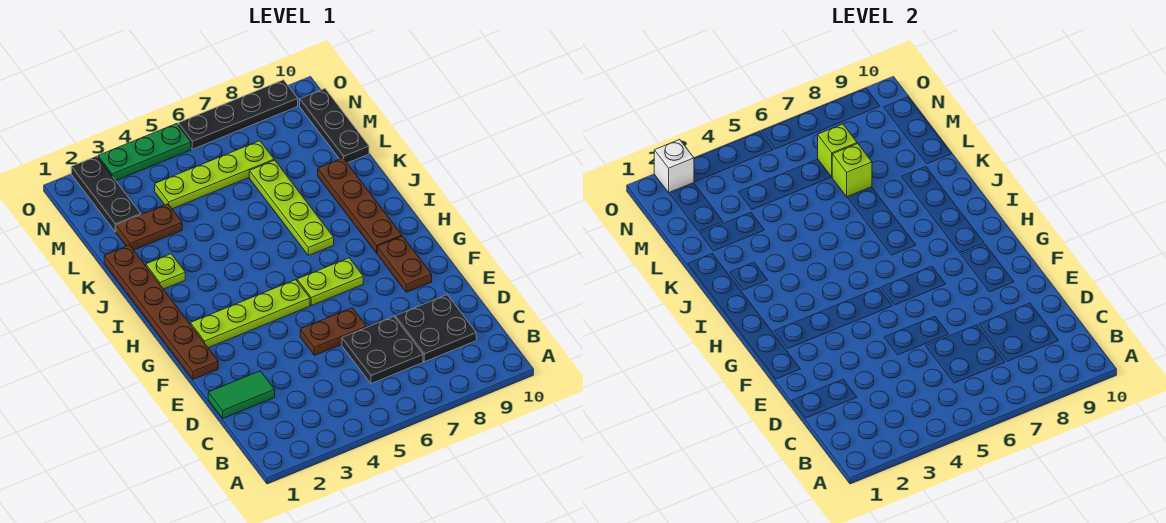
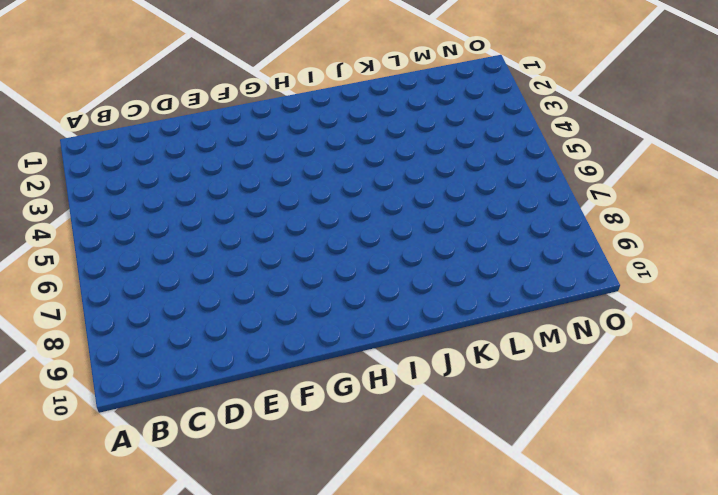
none -> black 2x2 plate [342,316,423,384]
none -> black 2x2 plate [395,295,476,362]
none -> green 1x2 tile [208,371,275,418]

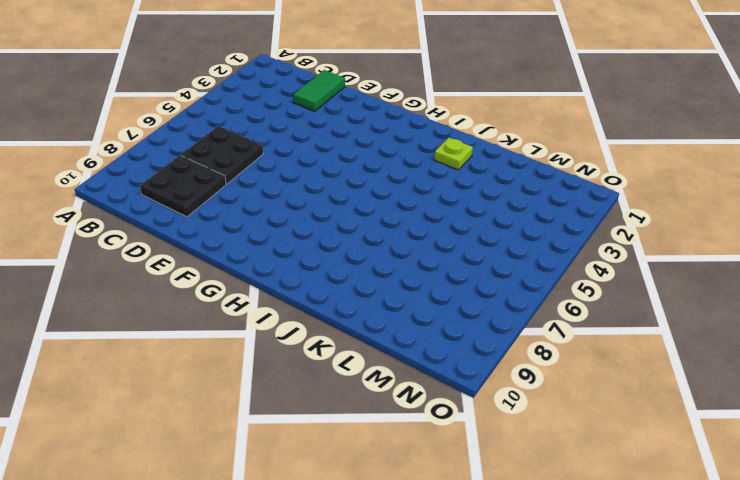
none -> brown 1x2 plate [300,308,367,355]
none -> brown 1x6 plate [104,245,218,379]
none -> brown 1x2 plate [377,236,432,292]

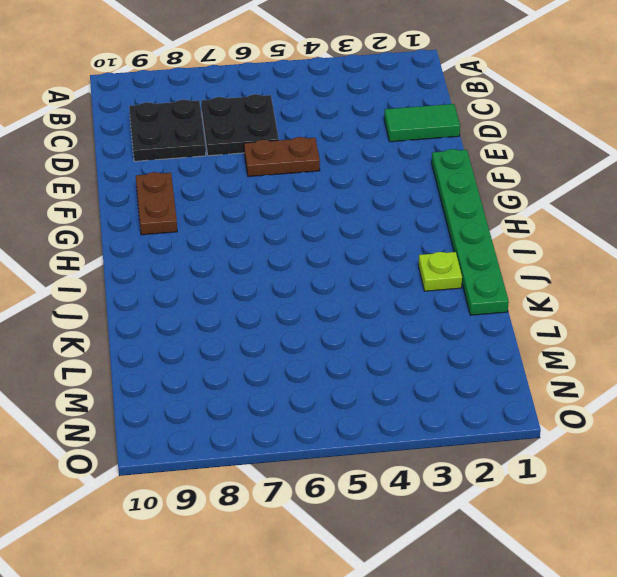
green 1x6 plate [432,149,509,315] -> brown 1x6 plate [104,245,218,379]
none -> lime 1x4 plate [190,280,310,348]
none -> lime 1x2 plate [297,258,363,305]
none -> brown 1x4 plate [318,158,402,253]

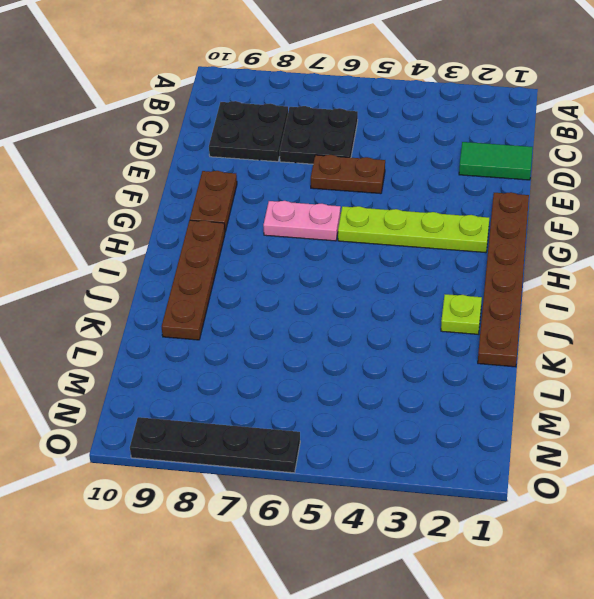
pink 1x2 plate [263,201,341,241] -> lime 1x2 plate [297,258,363,305]
none -> lime 1x4 plate [249,160,334,255]
none -> brown 1x2 plate [116,204,182,250]
none -> black 1x3 plate [300,89,369,163]

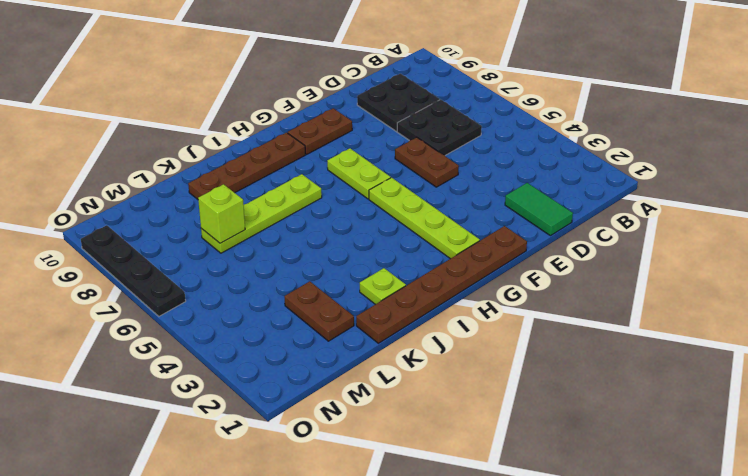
none -> black 1x3 plate [300,89,369,163]
none -> black 1x3 plate [71,156,141,232]
none -> lime 1x4 plate [155,141,274,209]

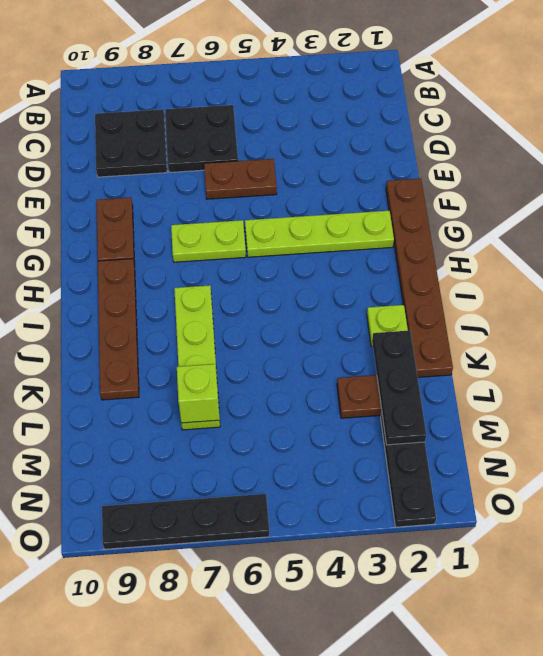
black 1x3 plate [372,330,426,445] -> black 1x3 plate moved to [300,89,369,163]
none -> green 1x2 tile [208,371,275,418]
none -> lime 1x4 plate [155,141,274,209]
none -> green 1x3 plate [98,123,191,180]

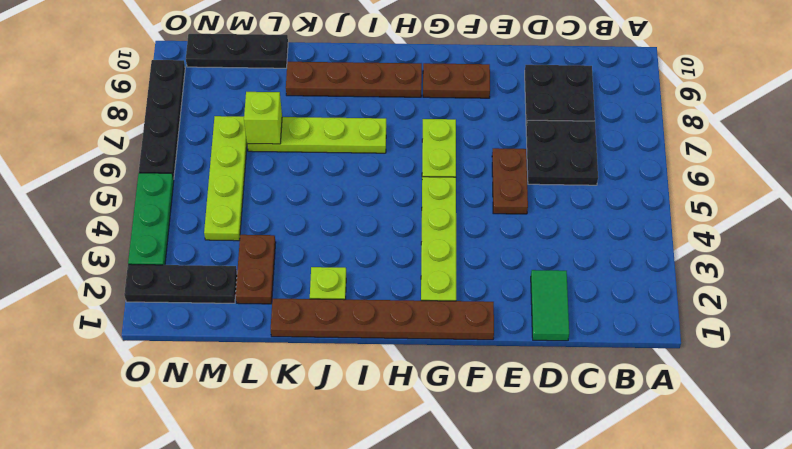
none -> lime 1x1 brick [818,124,857,177]
none -> white 1x1 brick [654,139,694,193]

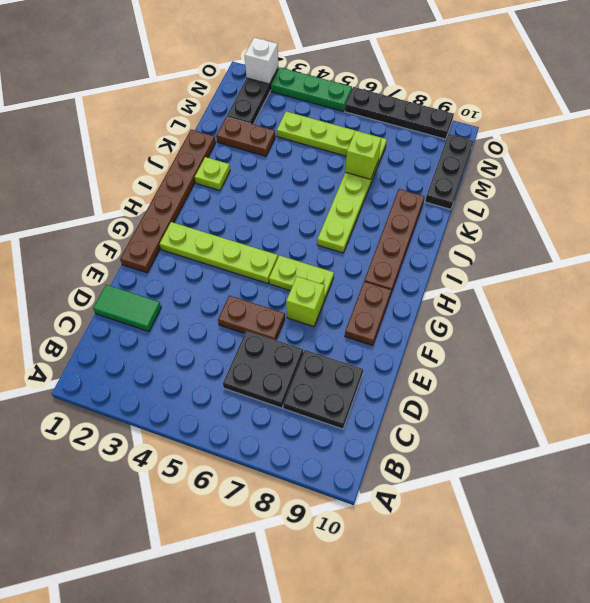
lime 1x1 brick [286,277,325,327] -> lime 1x1 brick moved to [818,124,857,177]

